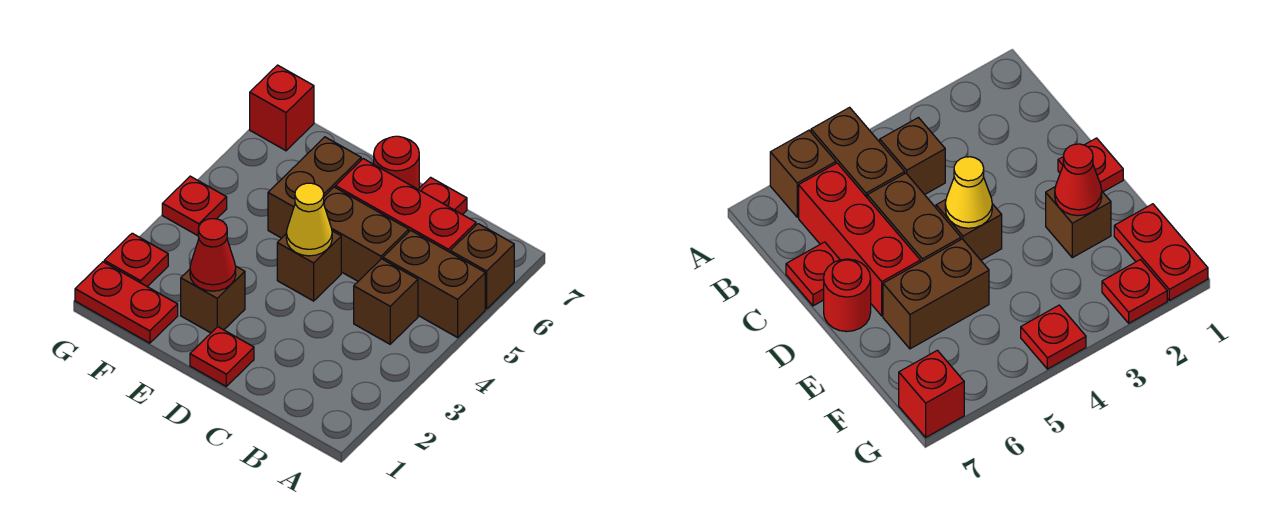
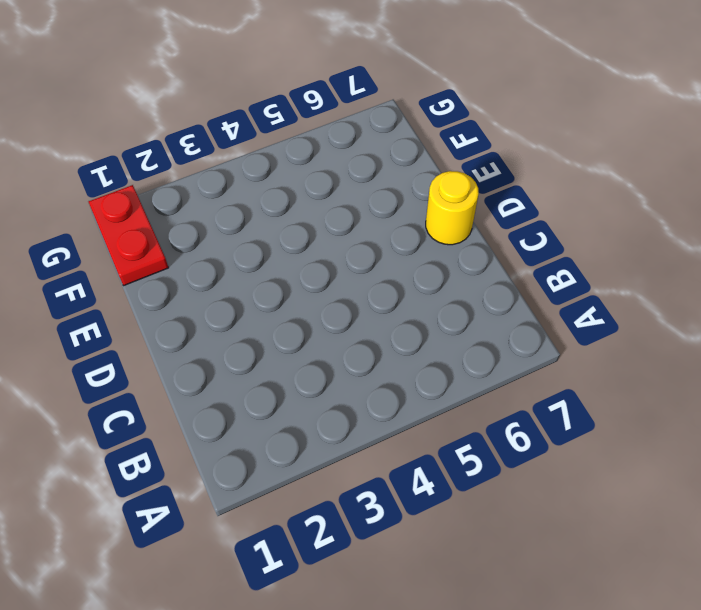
yellow 1x1 round brick [426,171,479,245] -> red 1x1 round brick [374,136,419,189]
none -> brown 1x2 brick [383,230,485,338]
none -> brown 1x1 brick [450,224,514,309]
none -> brown 1x1 brick [354,259,418,344]

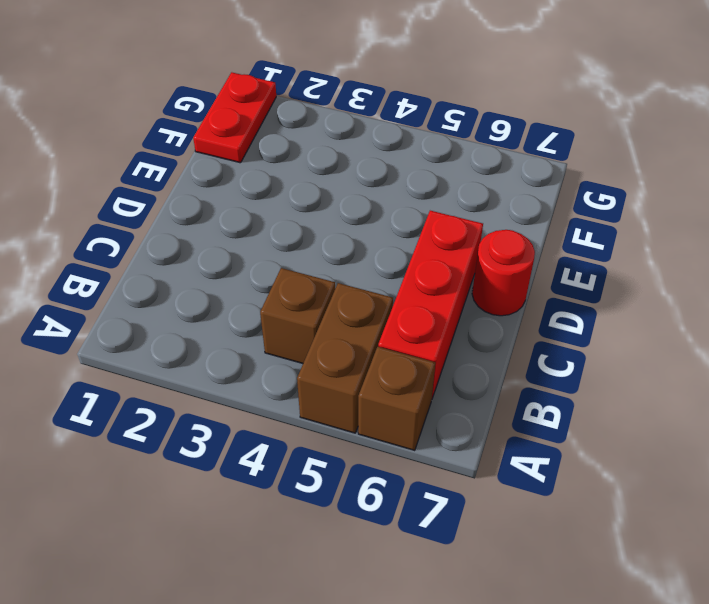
none -> brown 1x2 brick [323,187,409,281]
none -> red 1x1 plate [418,177,467,215]
none -> red 1x1 plate [190,327,254,386]

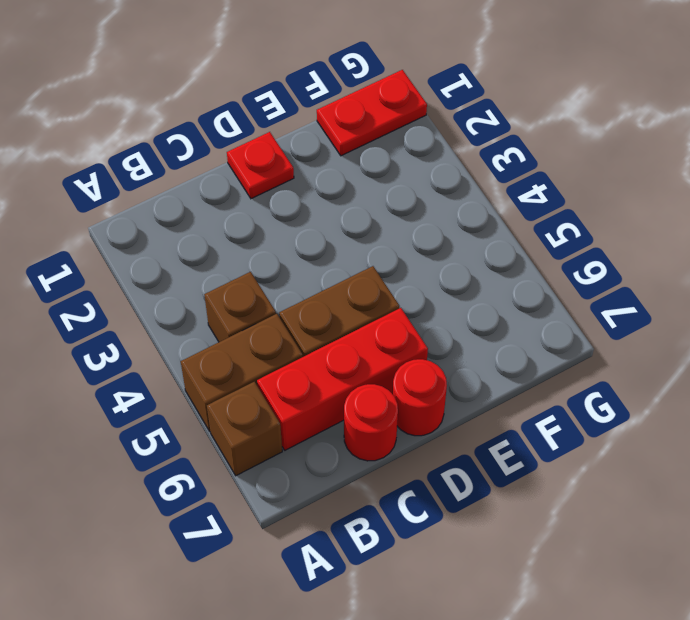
red 1x1 round brick [344,384,398,461] -> red 1x1 plate [418,177,467,215]
none -> brown 1x1 brick [277,231,341,301]
none -> brown 1x1 brick [181,266,245,333]
none -> brown 1x2 brick [268,137,361,238]

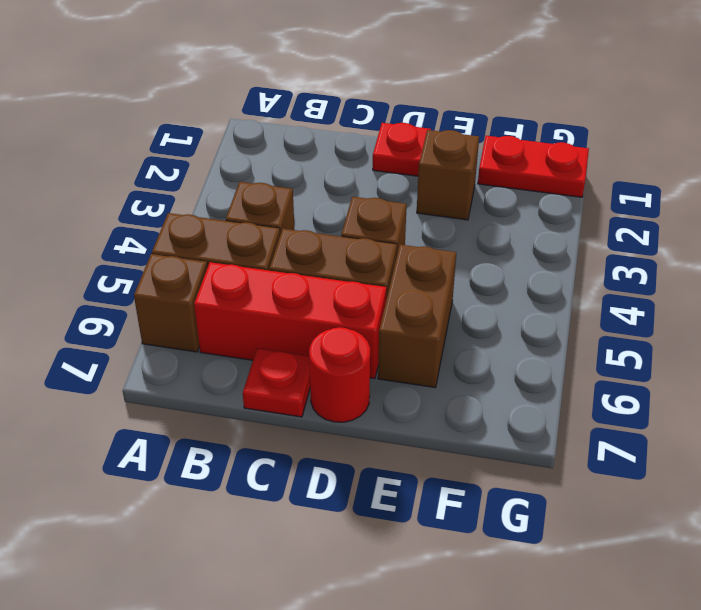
none -> red 1x1 plate [104,233,168,287]
none -> red 1x1 plate [162,176,227,236]
none -> red 1x1 brick [250,65,314,151]

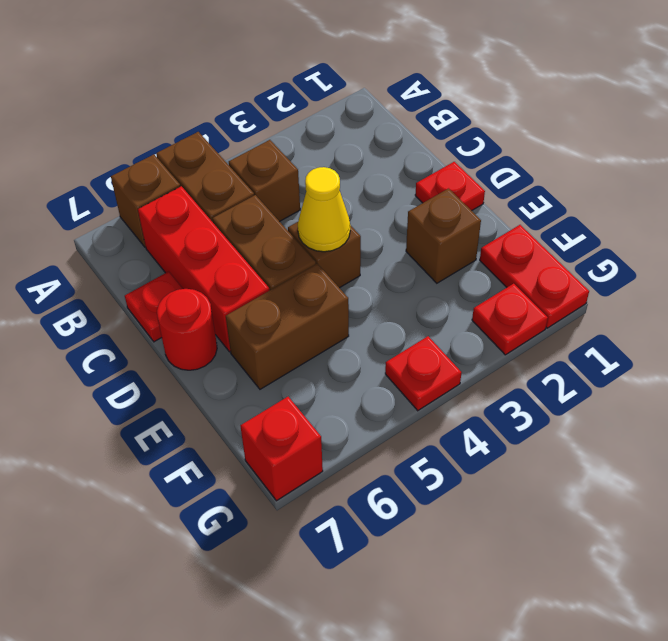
none -> red 1x1 cone [190,219,236,291]

